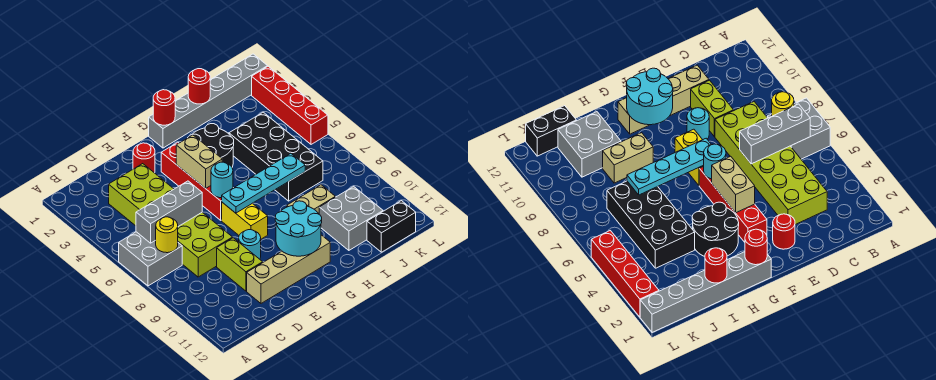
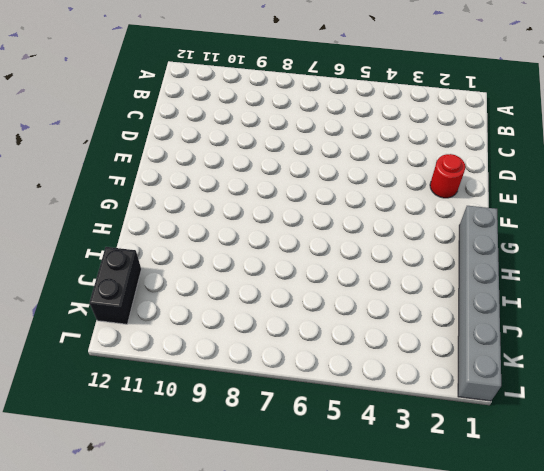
none -> grey 2x2 brick [119,232,182,286]
none -> lime 2x6 brick [109,164,233,277]
none -> lime 1x2 brick [217,238,263,291]

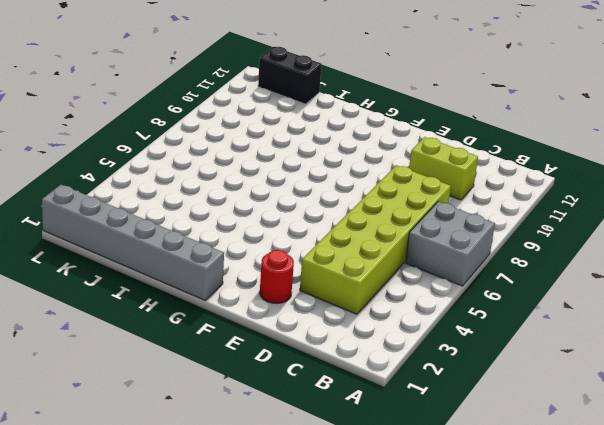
lime 1x2 brick [409,137,478,200] -> lime 1x2 brick turned to [217,238,263,291]
none -> tan 1x4 brick [247,235,330,303]
none -> cyan 1x1 round brick [239,230,261,259]
none -> red 1x4 brick [161,142,222,220]

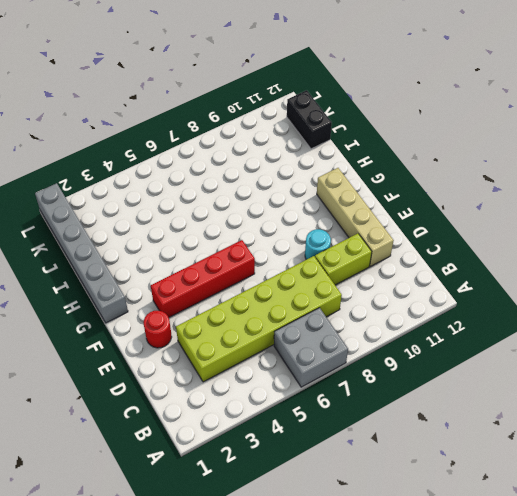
none -> yellow 1x2 brick [222,202,268,239]
none -> black 2x2 round brick [188,124,234,167]
none -> tan 1x2 brick [287,185,335,213]

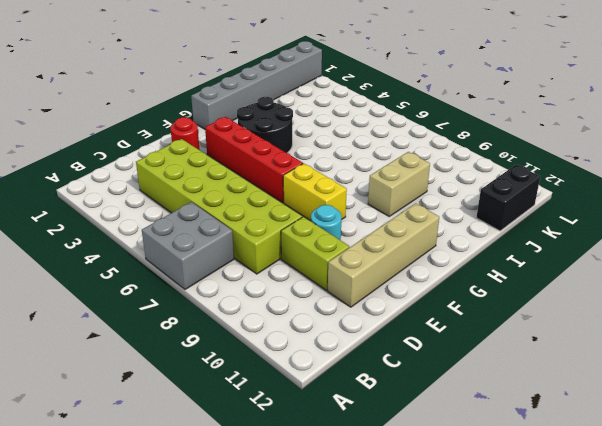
none -> black 2x4 brick [229,112,323,201]
none -> grey 2x2 brick [319,186,383,250]
none -> red 1x4 brick [252,66,328,144]

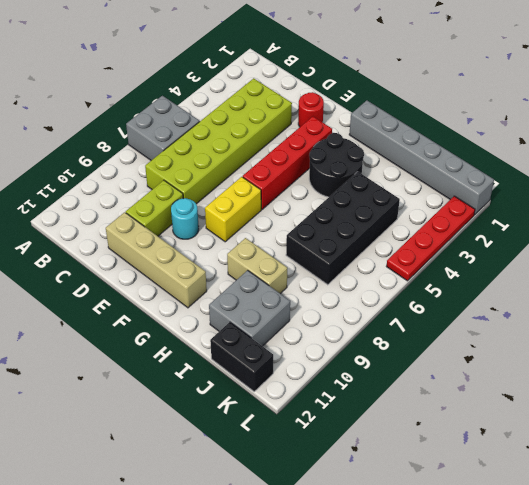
red 1x4 plate [386,196,475,281] -> red 1x4 brick [252,66,328,144]
none -> grey 1x3 brick [136,181,202,243]
none -> yellow 1x1 round brick [156,217,178,253]
none -> tan 1x2 brick [176,135,222,188]

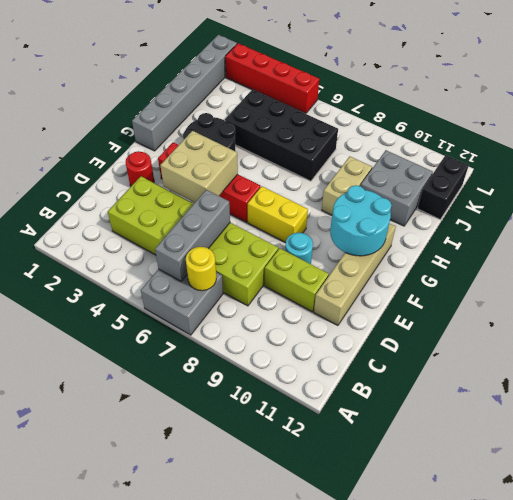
tan 2x2 brick [160,131,238,202] -> tan 1x2 brick [176,135,222,188]
none -> cyan 1x1 round brick [211,162,233,198]
none -> cyan 1x4 plate [222,154,305,213]
none -> red 1x1 round brick [153,90,175,125]

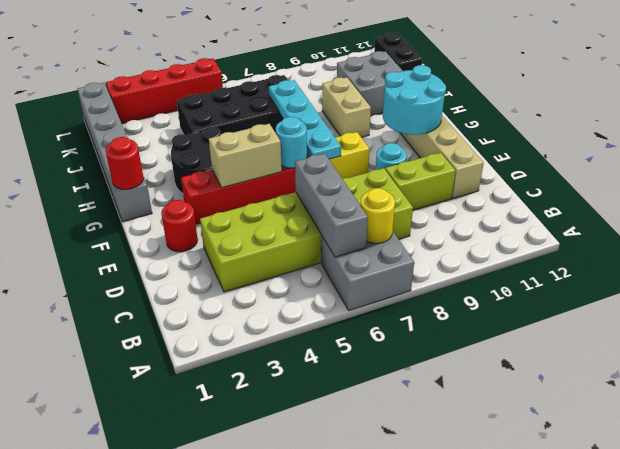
none -> red 1x1 round brick [188,69,210,104]

